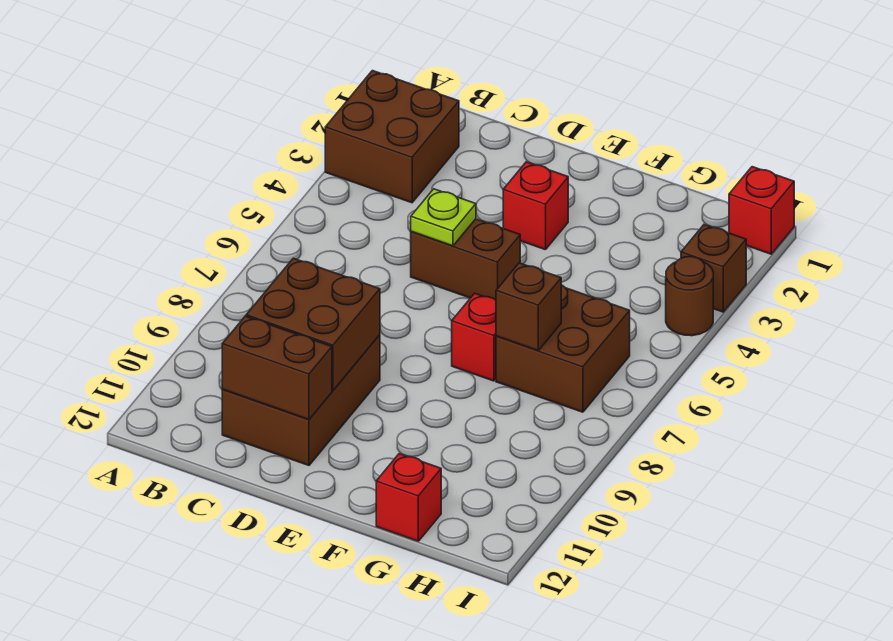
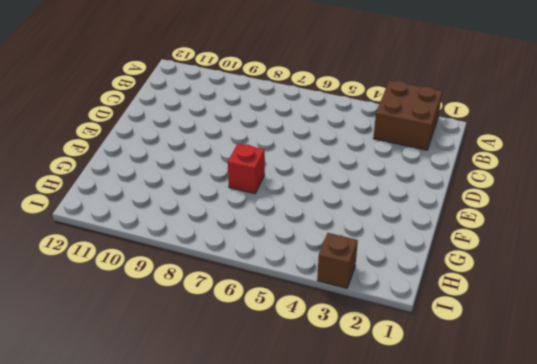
none -> brown 2x3 brick [222,335,380,465]
none -> brown 1x2 brick [411,219,520,300]
none -> red 1x1 brick [503,162,568,250]

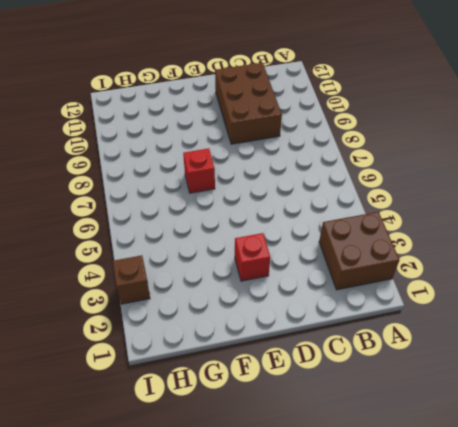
none -> brown 1x2 brick [411,219,520,300]
none -> brown 2x2 brick [496,285,630,412]
none -> red 1x1 brick [376,454,441,541]

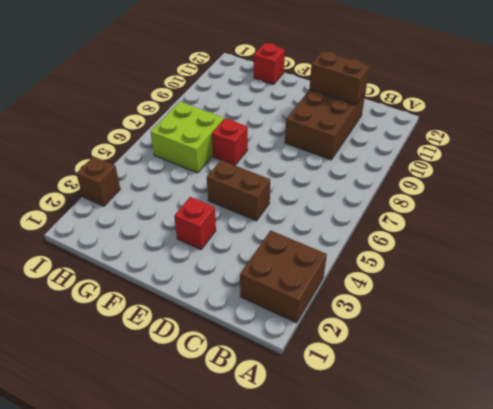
lime 2x2 brick [151,102,224,173] -> brown 2x2 brick [496,285,630,412]
none -> red 1x1 brick [729,167,794,254]
none -> brown 1x1 round brick [666,256,713,336]
none -> brown 2x2 brick [246,258,380,391]

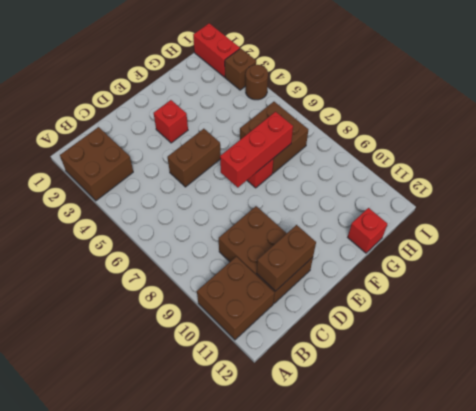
brown 2x2 brick [197,257,274,340] -> brown 2x2 brick moved to [246,258,380,391]
red 1x3 brick [220,112,293,187] -> brown 1x1 brick [496,263,561,350]
red 1x2 brick [193,23,240,77] -> red 1x1 brick [729,167,794,254]
none -> lime 1x1 plate [411,189,476,246]

